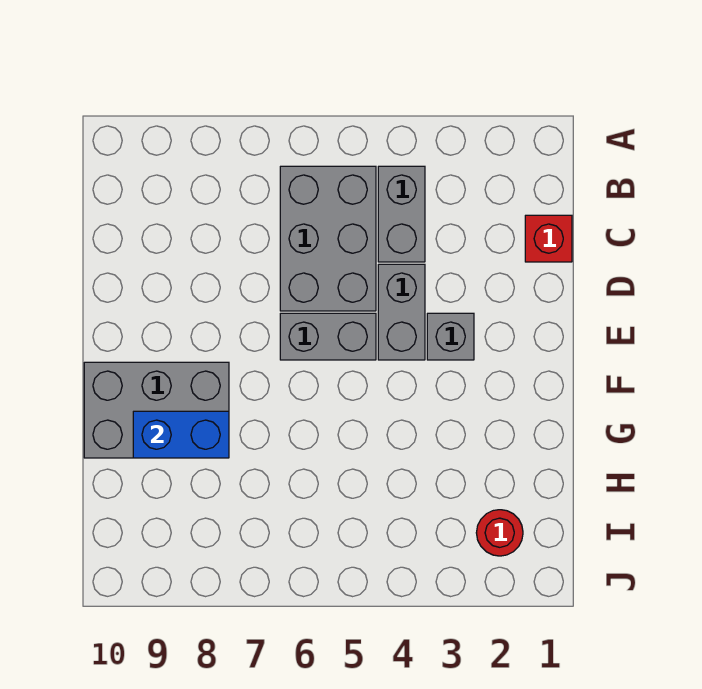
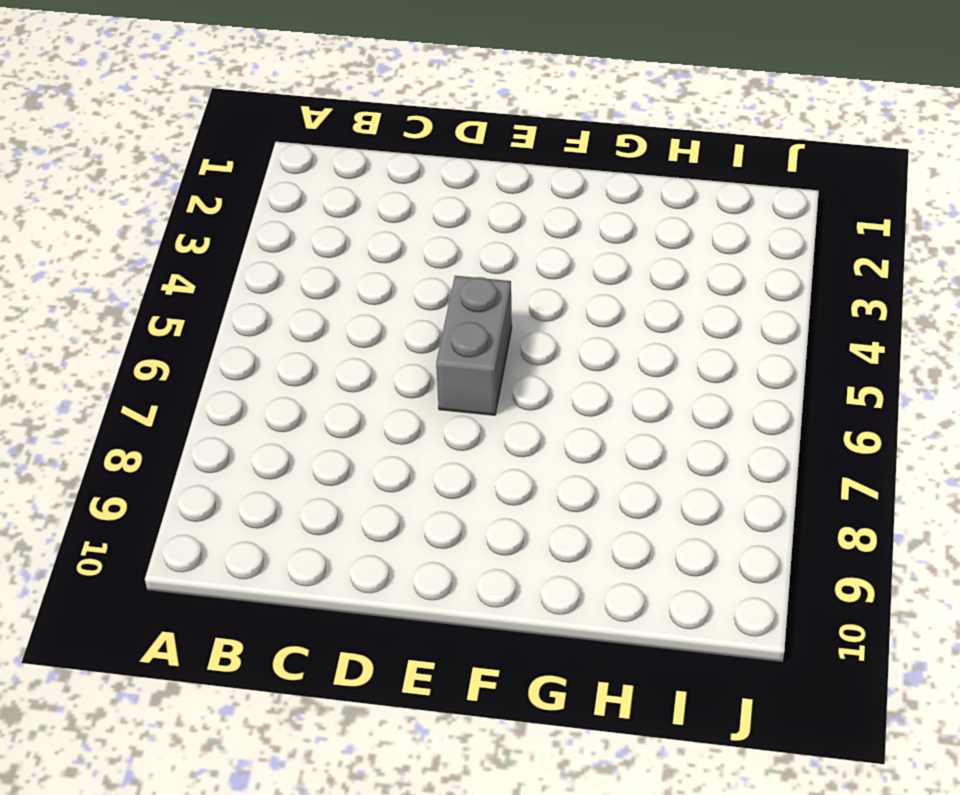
none -> grey 1x2 brick [378,166,425,262]
none -> grey 2x3 brick [280,166,376,311]

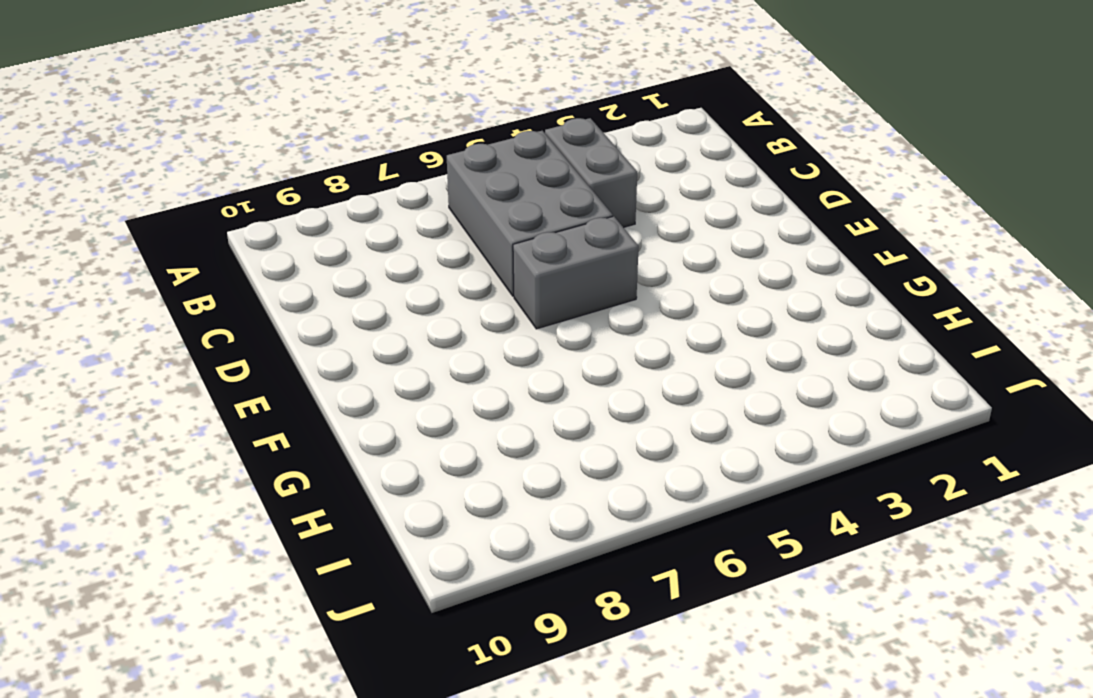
none -> red 1x1 brick [525,215,572,262]
none -> grey 1x2 brick [378,264,425,360]

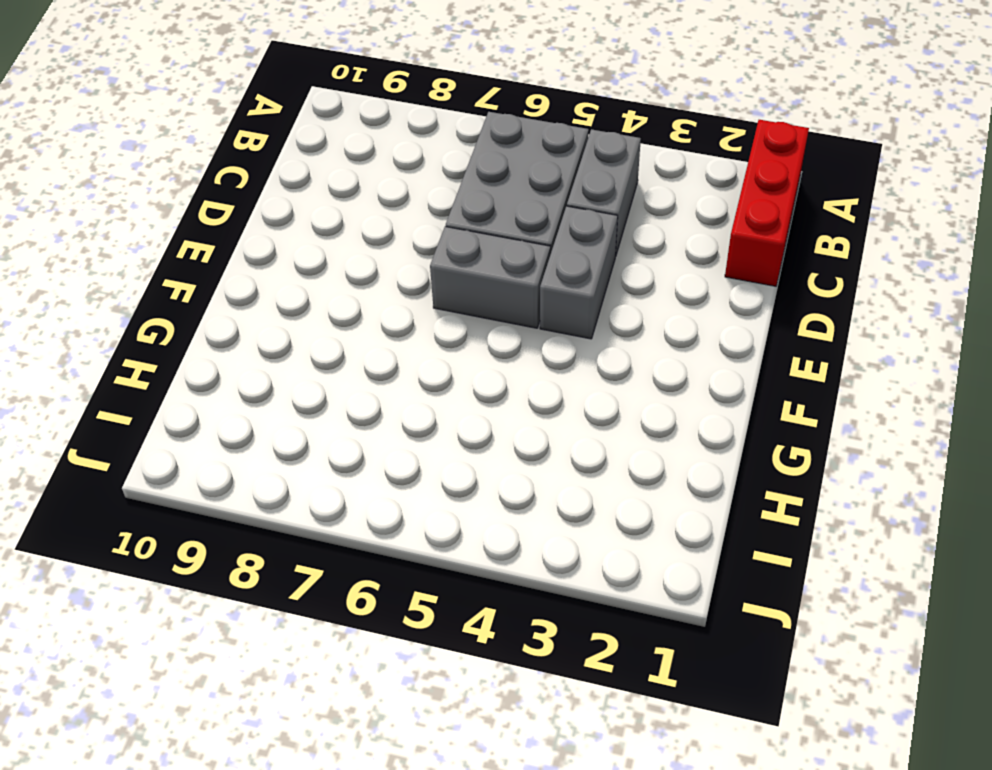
red 1x3 brick [725,120,809,286] -> red 1x1 brick [525,215,572,262]
none -> grey 1x1 brick [427,313,474,360]
none -> grey 2x3 brick [84,362,229,458]

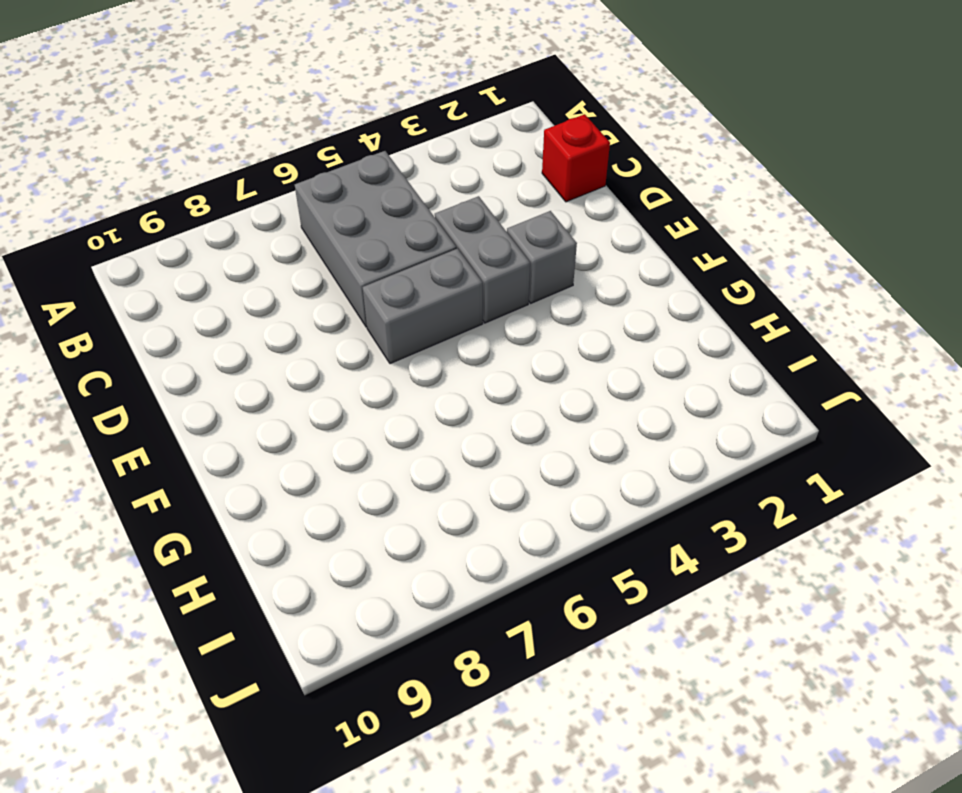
none -> grey 1x2 brick [378,166,425,262]
none -> grey 2x3 brick [84,362,229,458]

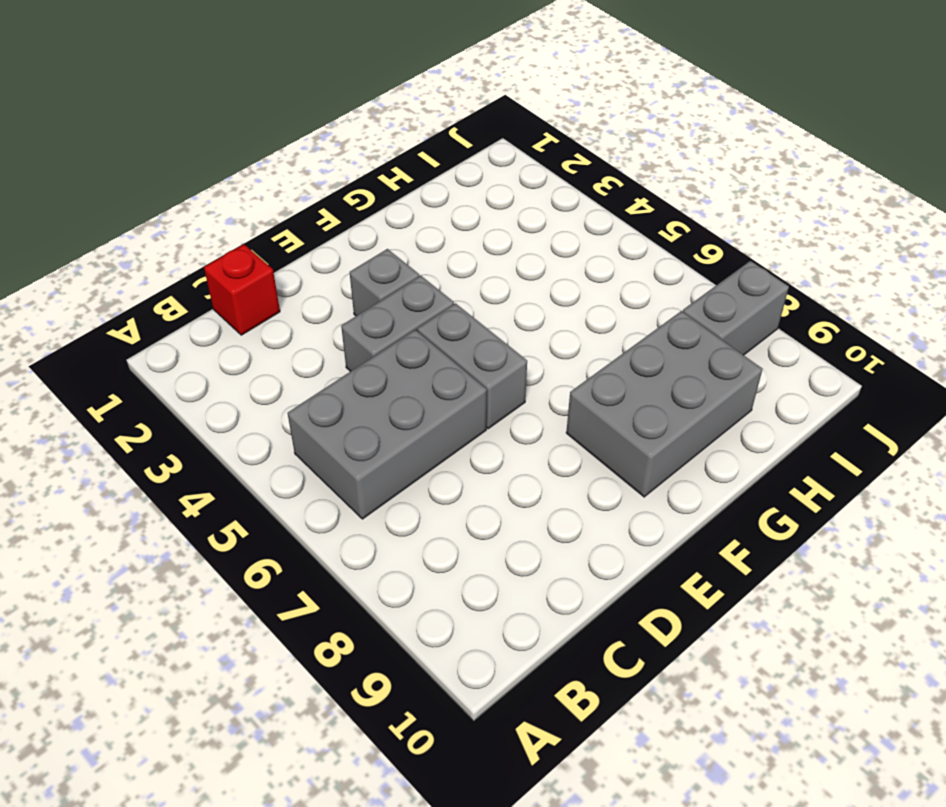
grey 2x3 brick [566,311,762,497] -> grey 2x3 brick turned to [84,362,229,458]
grey 1x2 brick [683,261,789,355] -> grey 1x2 brick moved to [378,166,425,262]
none -> red 1x1 round brick [476,510,523,556]
none -> blue 1x2 brick [133,411,229,458]

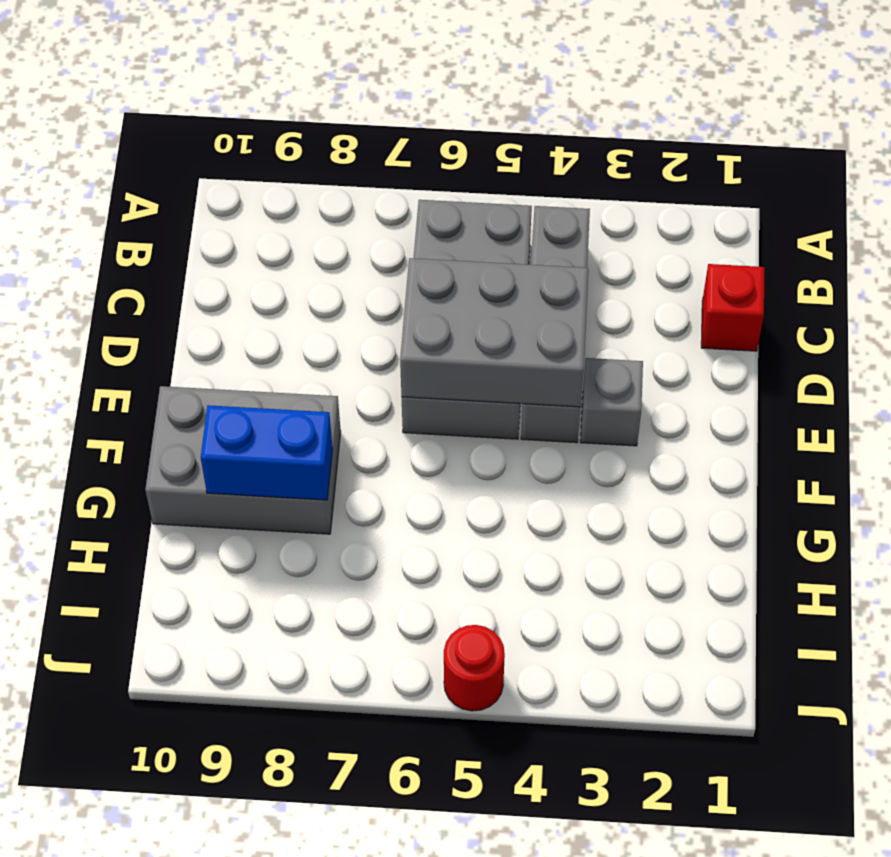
grey 2x3 brick [400,258,588,407] -> none
red 1x1 round brick [444,625,505,711] -> red 1x1 round brick moved to [476,510,523,556]

